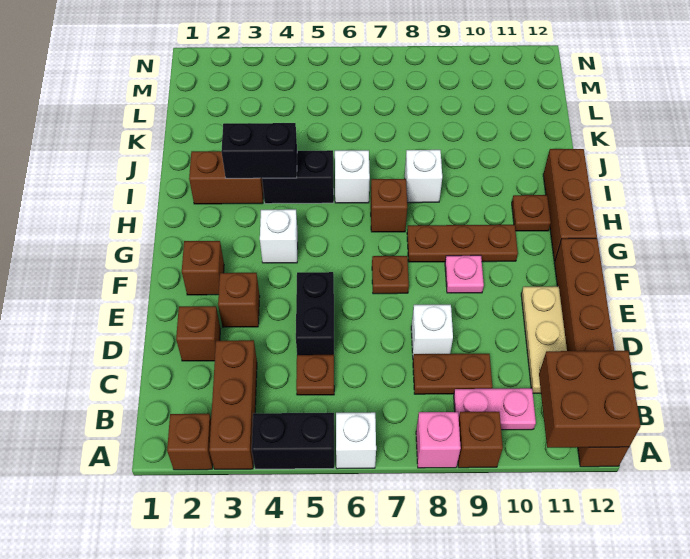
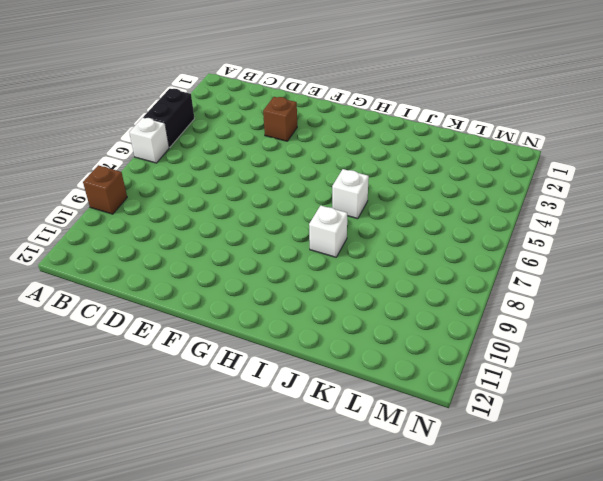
none -> brown 1x1 brick [167,414,213,470]
none -> brown 1x3 brick [209,340,257,469]
none -> pink 1x1 brick [416,412,461,468]

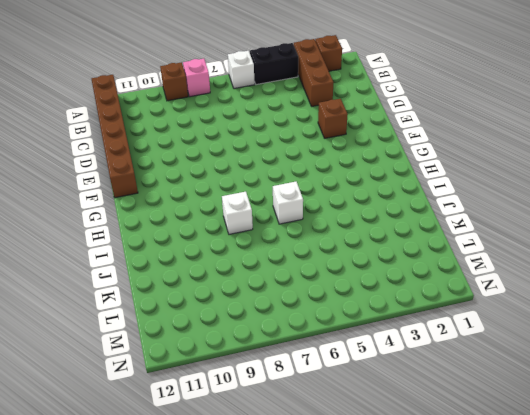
none -> pink 1x2 plate [454,388,536,430]
none -> brown 1x1 plate [296,355,334,395]
none -> brown 1x2 plate [413,354,492,394]

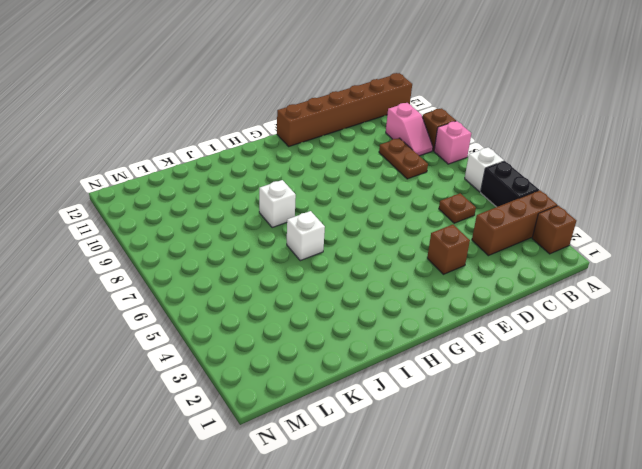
pink 1x2 slope [386,103,433,156] -> pink 1x2 plate [454,388,536,430]
none -> tan 1x3 plate [521,286,567,393]
none -> brown 1x1 brick [176,306,220,361]
none -> black 1x2 brick [296,272,334,355]

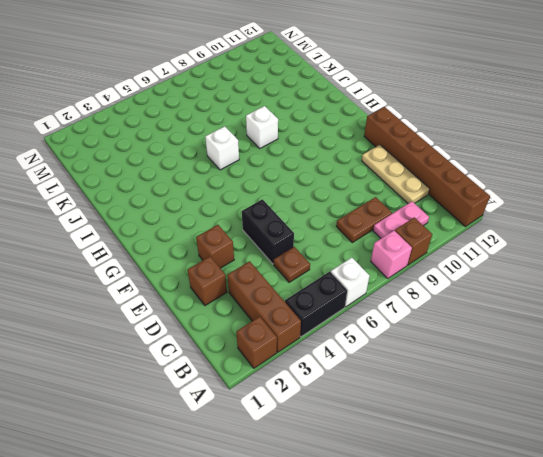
none -> white 1x1 brick [411,305,453,355]
none -> brown 1x1 brick [182,241,224,295]
none -> brown 1x1 plate [372,256,409,294]

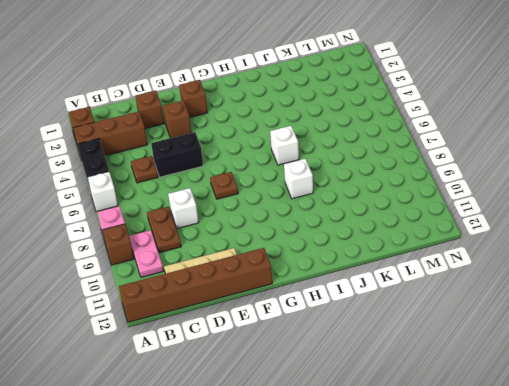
none -> pink 1x1 plate [445,255,484,293]
none -> white 1x1 brick [260,209,298,263]
none -> brown 1x3 plate [407,225,518,262]

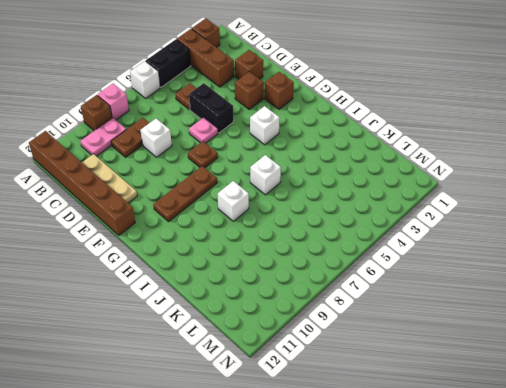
pink 1x1 plate [189,118,218,143] -> pink 1x1 plate moved to [445,255,484,293]
none -> brown 1x3 brick [543,149,597,261]
none -> brown 1x1 brick [371,179,407,232]
none -> brown 1x1 plate [512,195,551,231]

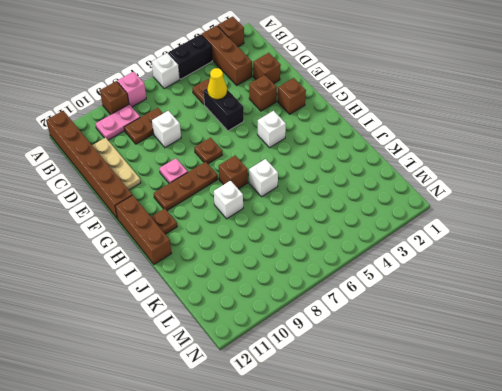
yellow 1x1 cone [207,68,227,99] -> none
none -> brown 1x2 brick [189,151,263,204]
none -> black 1x2 brick [262,150,334,204]
none -> brown 2x2 brick [539,351,641,448]

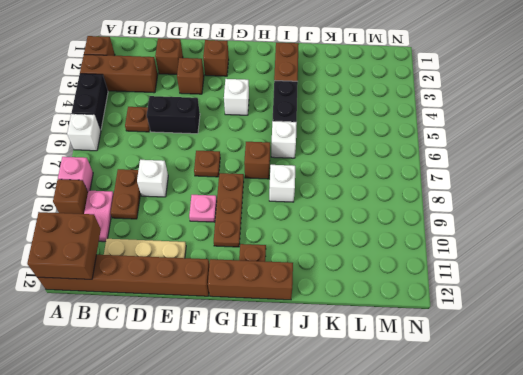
none -> black 1x2 brick [221,123,297,178]

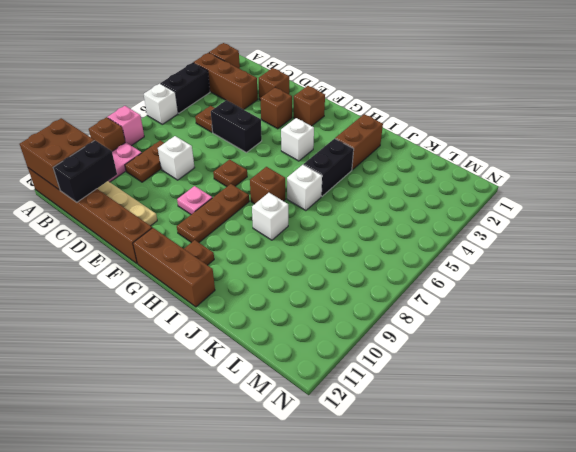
black 1x2 brick [53,140,117,202] -> black 1x2 brick moved to [221,123,297,178]

